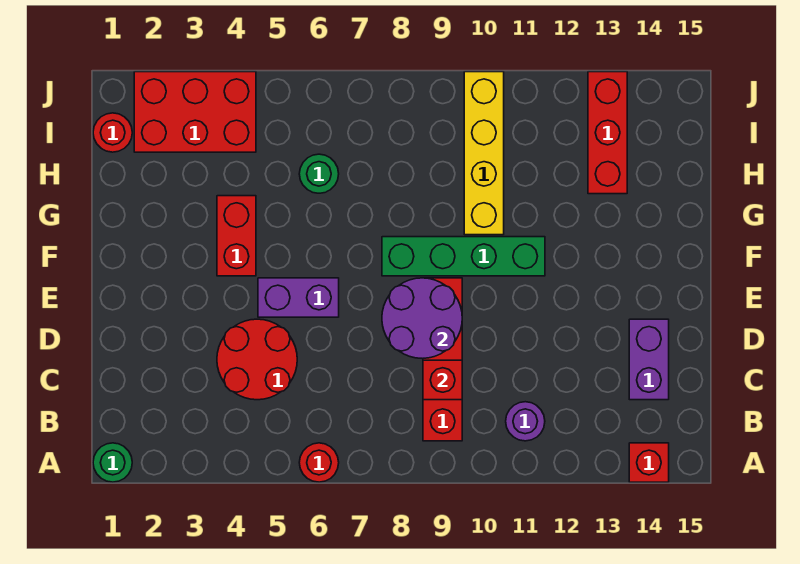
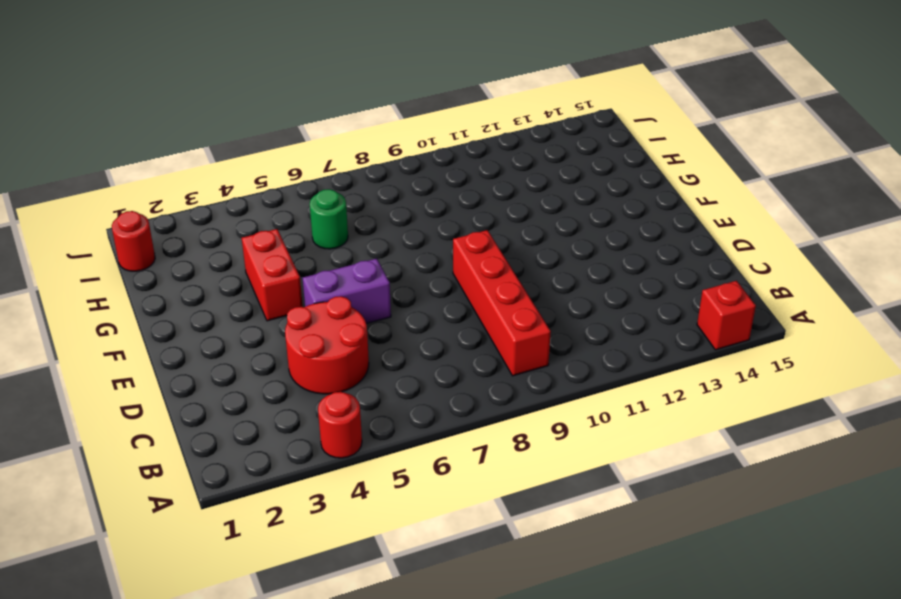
red 1x1 round brick [318,392,362,458] -> red 1x1 round brick moved to [299,443,339,482]
none -> green 1x1 round brick [93,443,132,482]
none -> purple 1x1 round brick [506,402,545,441]
none -> purple 1x2 brick [629,319,669,400]

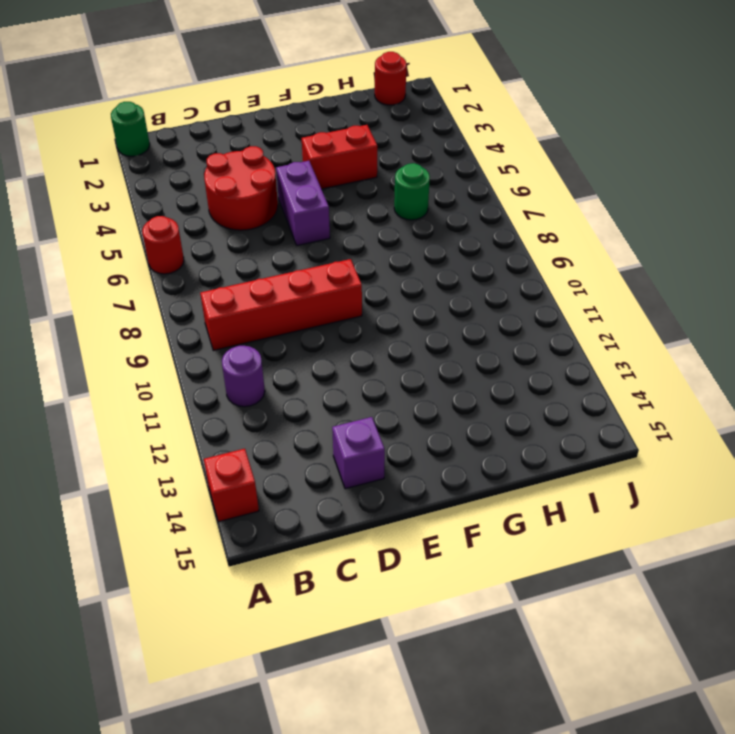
purple 1x1 brick [332,417,385,489] -> purple 1x2 brick [629,319,669,400]
none -> green 1x4 brick [382,237,545,276]
none -> yellow 1x4 brick [464,72,504,235]
none -> red 1x3 brick [588,72,627,194]

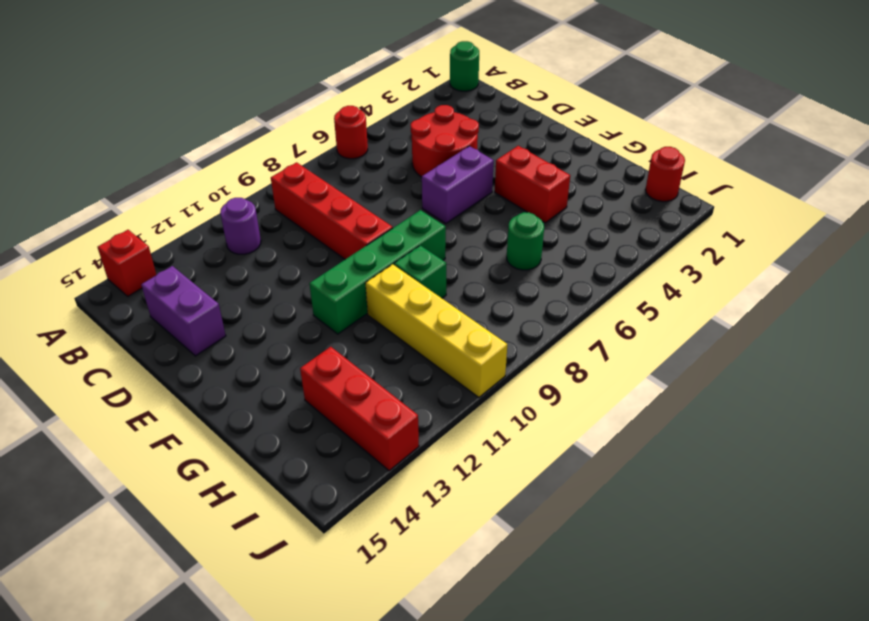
green 1x1 brick [394,245,446,298] -> none
none -> red 2x3 brick [134,72,256,152]
none -> red 1x1 brick [423,360,462,400]
none -> purple 2x2 round brick [382,278,462,358]

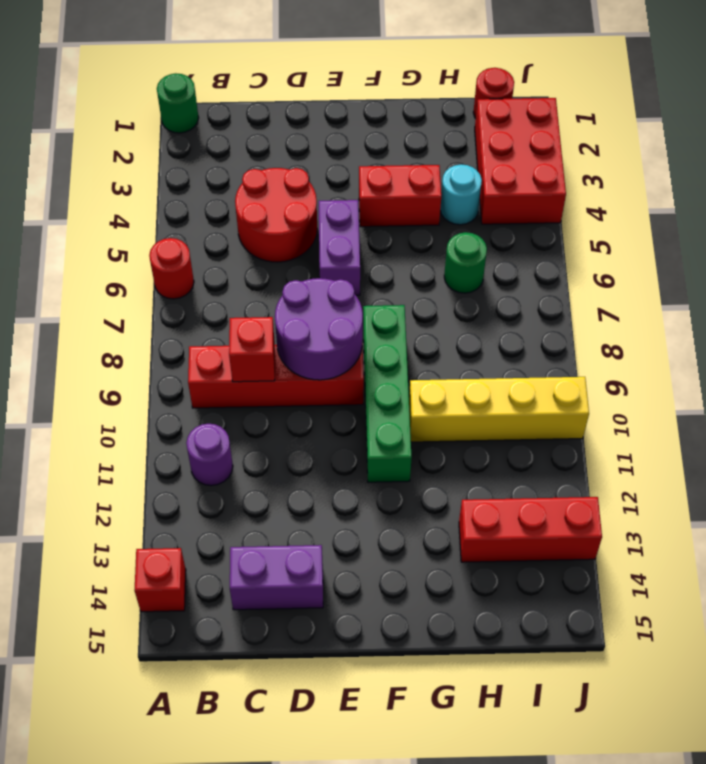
cyan 1x1 round brick [440,164,482,225] -> none

